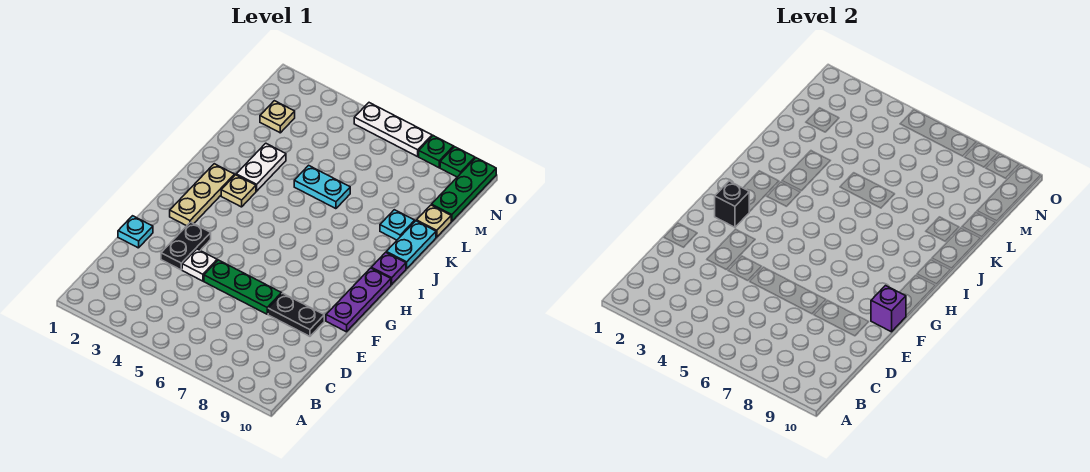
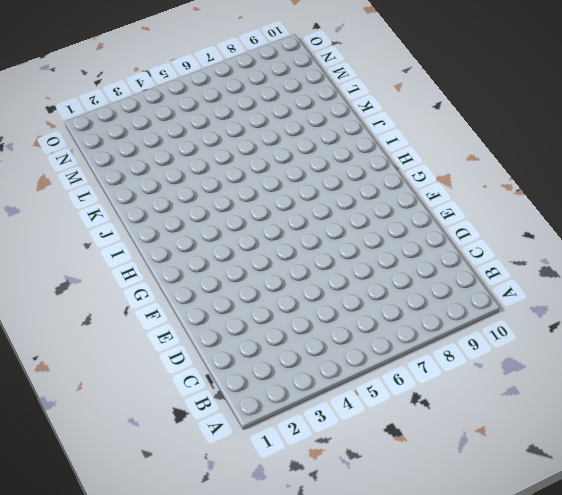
none -> cyan 1x1 plate [118,216,153,248]
none -> black 1x2 plate [161,222,211,270]
none -> white 1x1 plate [182,249,217,281]

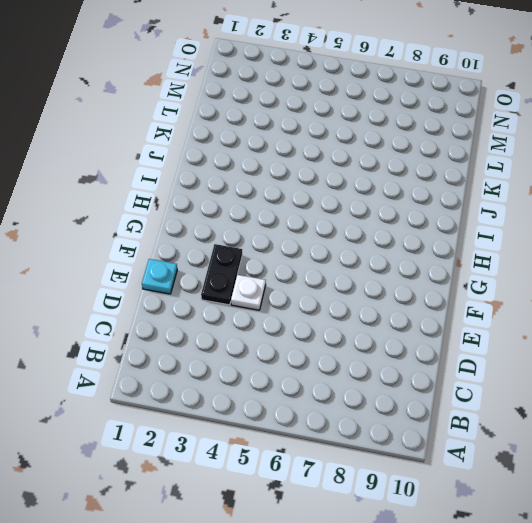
none -> green 1x3 plate [204,260,282,314]
none -> black 1x2 plate [268,293,324,336]
none -> purple 1x3 plate [326,268,391,332]

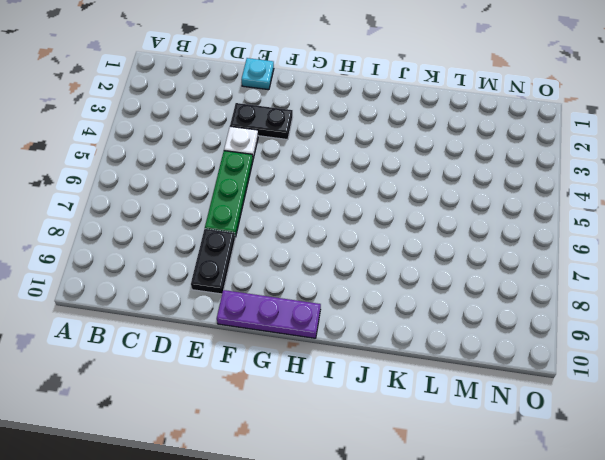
none -> tan 1x3 plate [170,164,235,226]
none -> tan 1x1 plate [221,175,256,207]
none -> purple 1x1 plate [371,252,406,284]

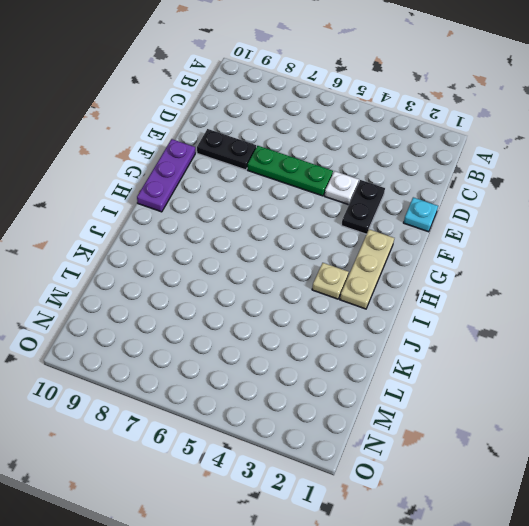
none -> purple 1x1 plate [371,252,406,284]
none -> white 1x2 plate [236,143,286,191]
none -> cyan 1x2 plate [386,221,436,269]

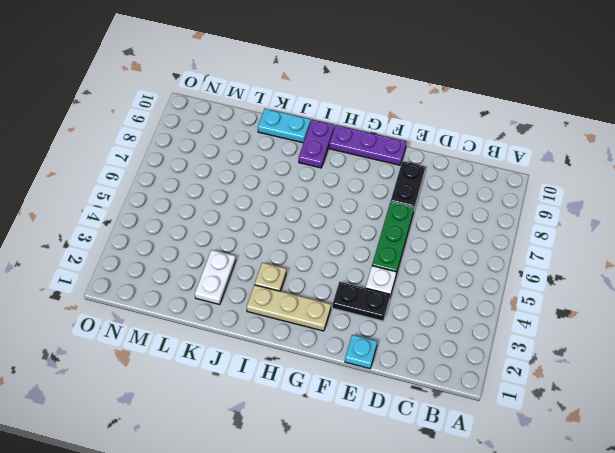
purple 1x2 plate [299,120,334,168] -> purple 1x1 plate [371,252,406,284]
white 1x2 plate [195,250,236,304] -> white 1x2 plate turned to [236,143,286,191]
none -> cyan 1x2 plate [294,165,350,209]
none -> cyan 1x1 plate [380,210,415,240]
none -> tan 1x1 plate [416,205,451,237]

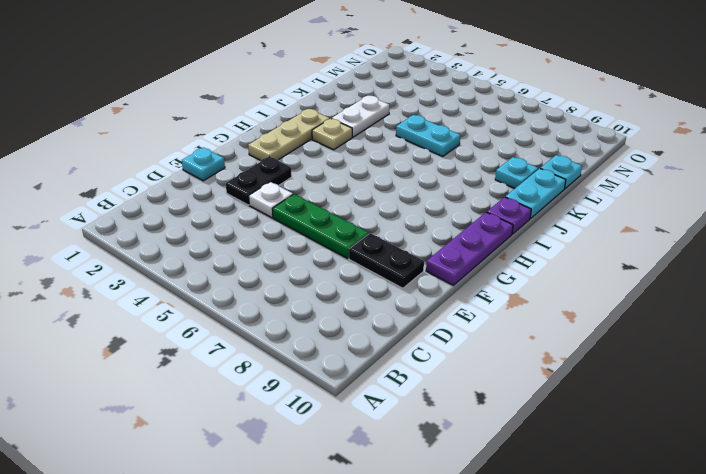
cyan 1x1 plate [540,155,582,189] -> tan 1x1 plate [416,205,451,237]
none -> tan 1x1 plate [260,101,295,133]
none -> green 1x3 plate [432,158,496,221]
none -> white 1x3 plate [354,103,432,157]

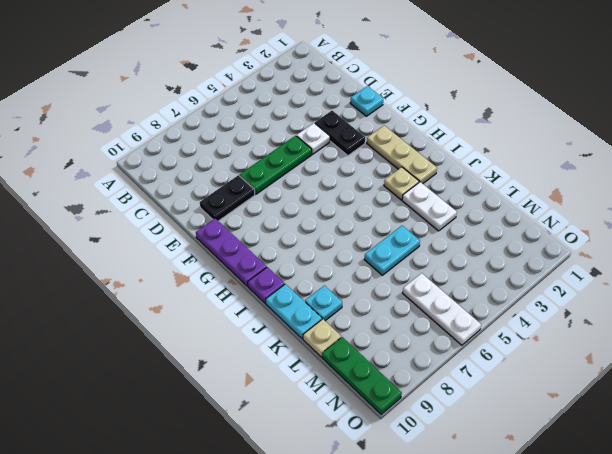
white 1x3 plate [403,273,481,345] -> white 1x3 plate turned to [354,103,432,157]
none -> tan 1x1 plate [260,101,295,133]
none -> green 1x1 plate [419,136,454,168]
none -> green 1x1 plate [440,147,475,177]

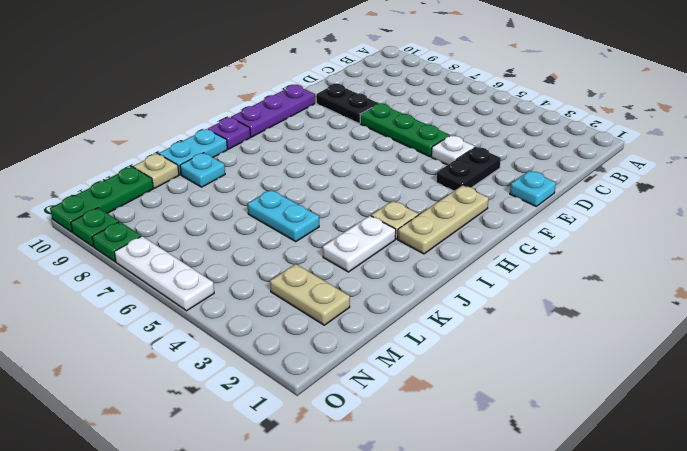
tan 1x2 plate [270,264,350,325] -> tan 1x1 plate [260,101,295,133]
none -> purple 1x1 brick [871,286,906,332]
none -> black 1x1 brick [715,181,749,227]

